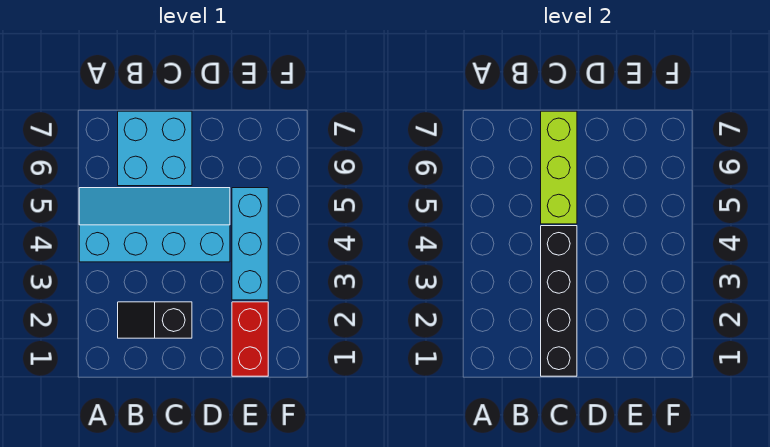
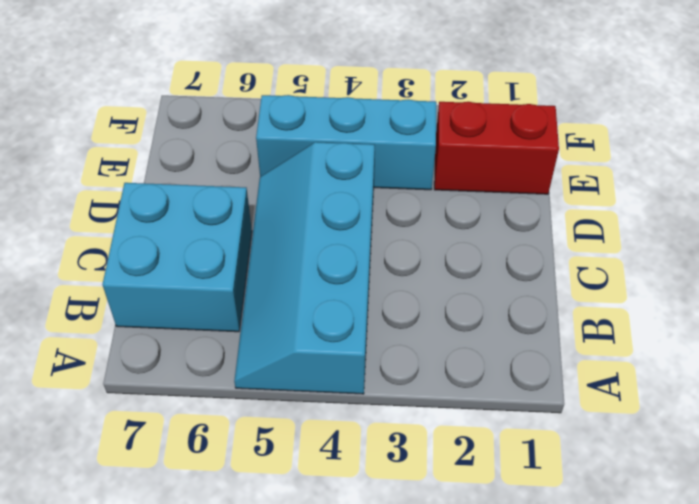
none -> black 1x2 slope [118,302,192,338]
none -> black 1x4 brick [541,226,577,376]

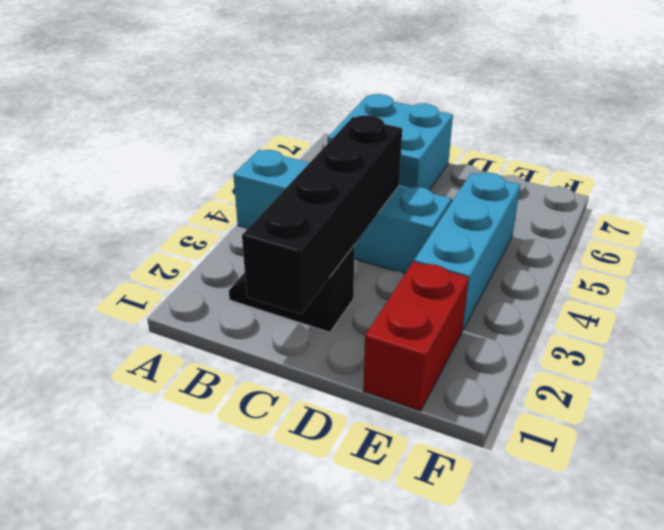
none -> lime 1x3 brick [541,111,577,224]

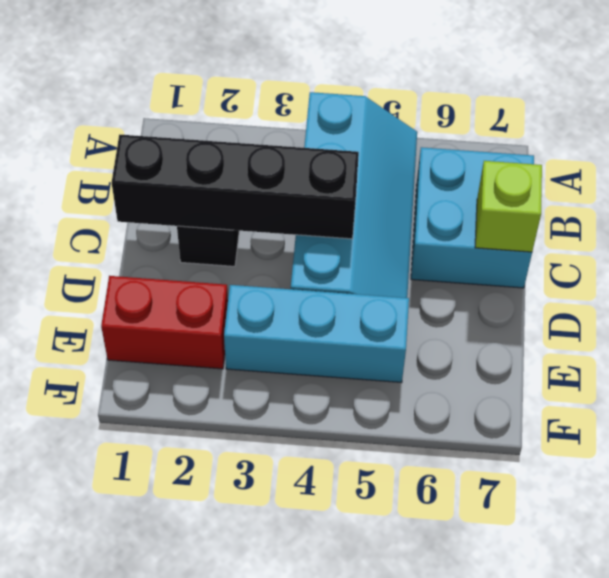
lime 1x1 brick [475,161,542,252] -> lime 1x3 brick [541,111,577,224]

